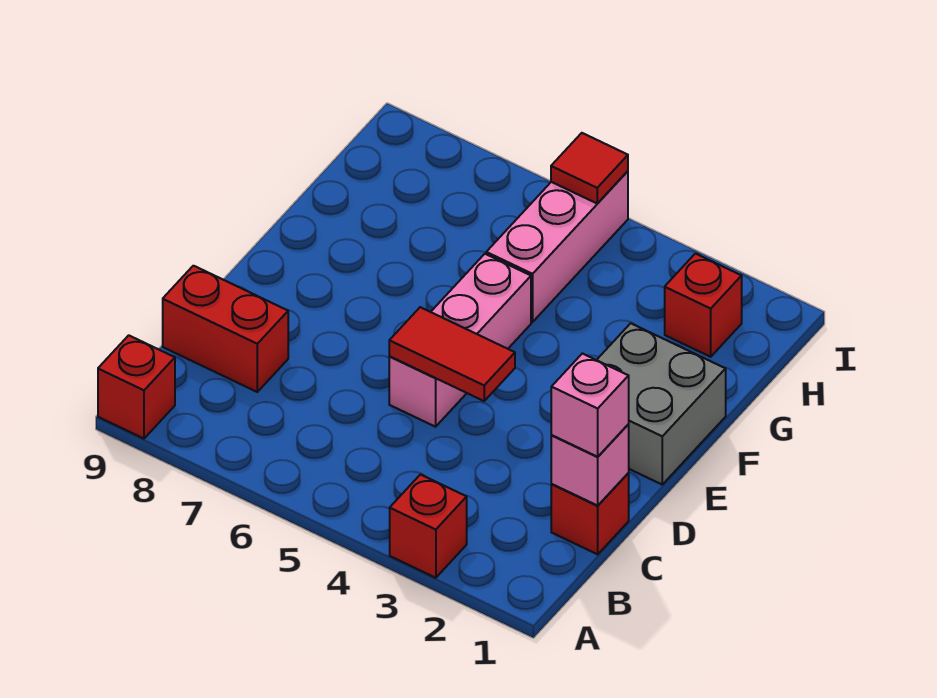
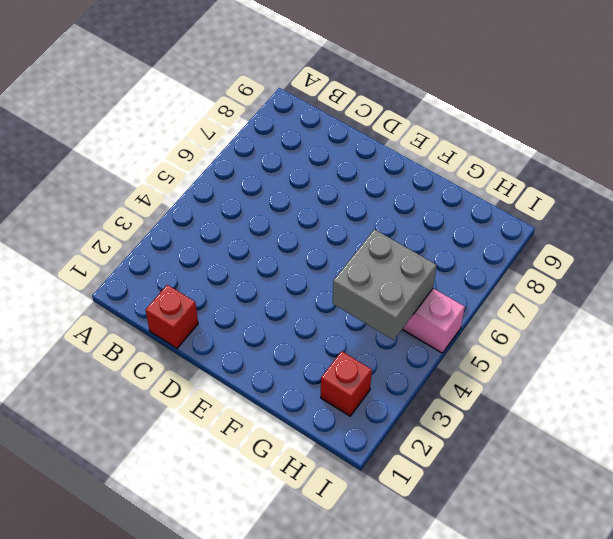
grey 2x2 brick [333,229,437,340] -> grey 2x2 brick moved to [597,323,726,484]
none -> red 1x1 brick [390,475,467,578]
none -> red 1x1 brick [98,335,175,439]
none -> red 1x2 brick [163,266,288,392]

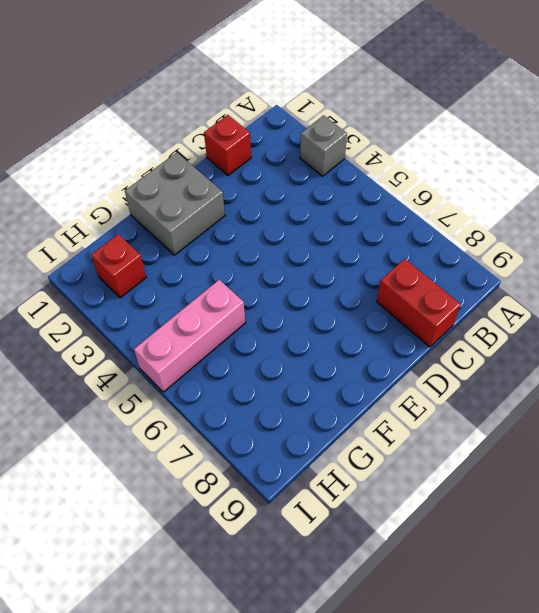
grey 1x1 brick [300,115,347,176] -> red 1x1 brick [390,475,467,578]
none -> red 1x1 brick [98,335,175,439]
none -> pink 1x3 brick [389,254,531,427]
none -> pink 1x1 brick [551,425,629,506]

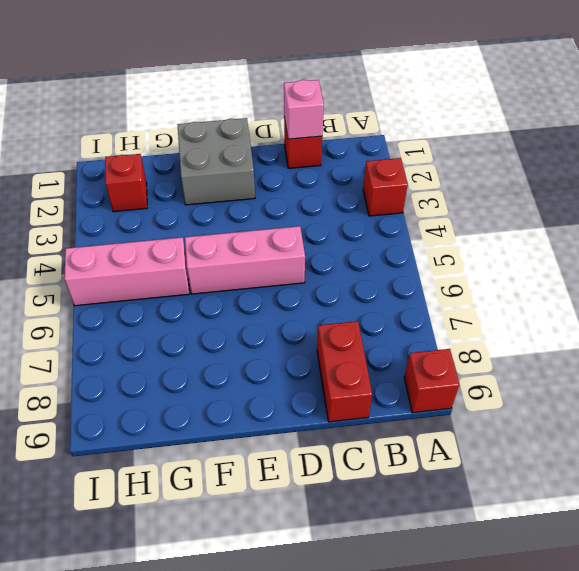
none -> red 1x2 tile [389,307,515,401]
none -> red 1x1 tile [551,133,628,203]
none -> pink 1x1 brick [551,353,629,457]

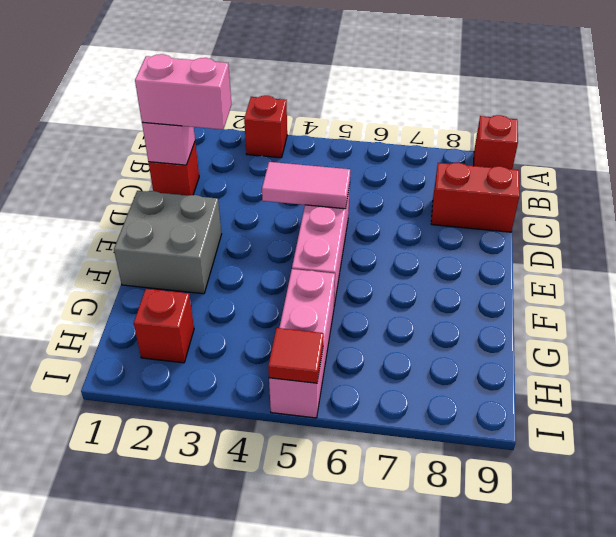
pink 1x2 brick [135,54,231,130] -> pink 1x1 brick [551,353,629,457]
pink 1x2 tile [262,162,350,209] -> red 1x2 tile [389,307,515,401]

